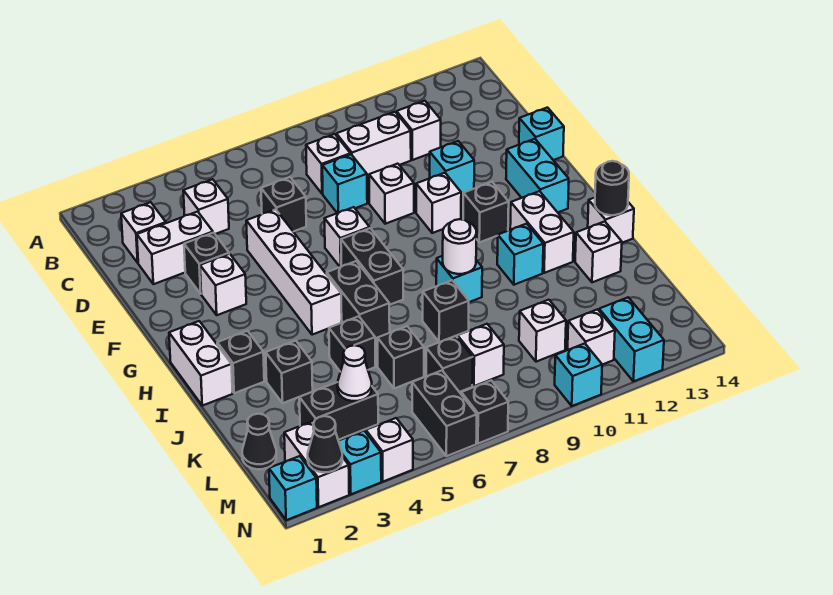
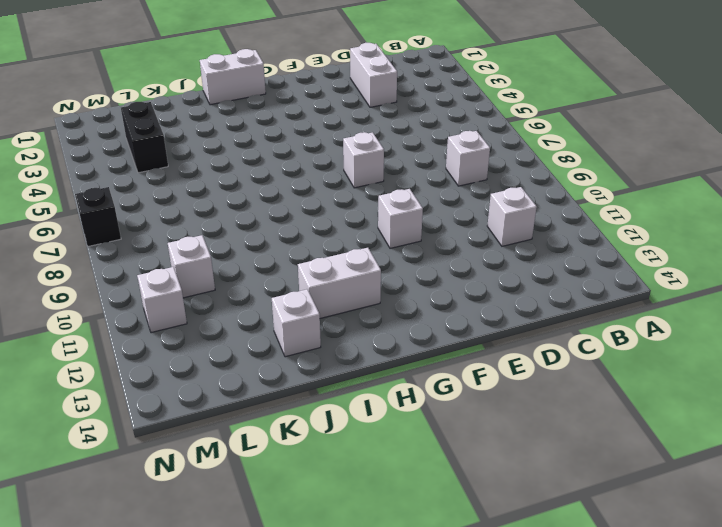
none -> white 1x1 brick [121,202,166,263]
none -> white 1x1 brick [183,179,229,234]
none -> white 1x2 brick [336,112,411,177]
none -> black 1x1 brick [261,177,306,232]

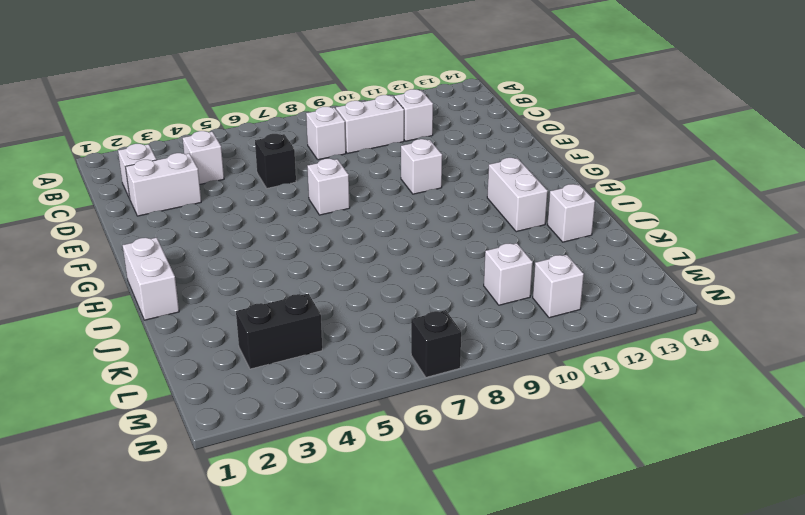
none -> cyan 1x1 brick [322,154,367,213]
none -> black 1x1 brick [184,233,229,294]
none -> white 1x4 brick [246,209,342,335]
none -> white 1x1 brick [369,164,414,224]

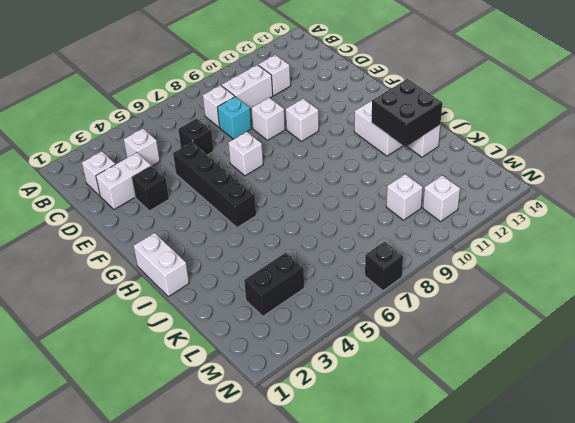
black 1x4 brick [173,142,256,228] -> white 1x4 brick [246,209,342,335]
black 2x2 brick [371,79,442,147] -> none
none -> cyan 1x1 brick [430,141,474,195]
none -> cyan 1x1 brick [519,108,564,160]
none -> white 1x1 brick [200,254,246,315]
none -> cyan 1x2 brick [506,139,569,212]

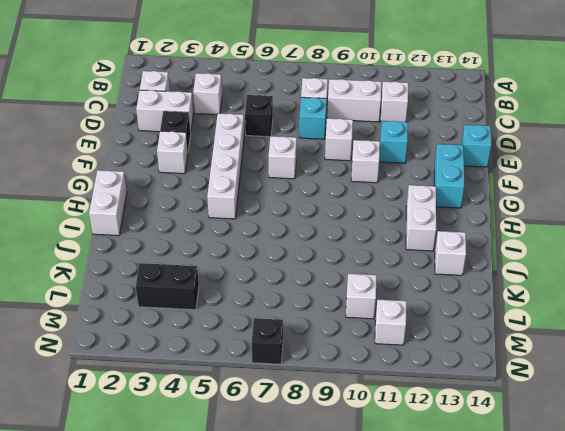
none -> black 1x2 brick [341,228,403,305]
none -> black 1x1 brick [463,182,509,242]
none -> black 1x2 brick [327,261,390,339]
none -> black 1x1 brick [217,331,264,393]

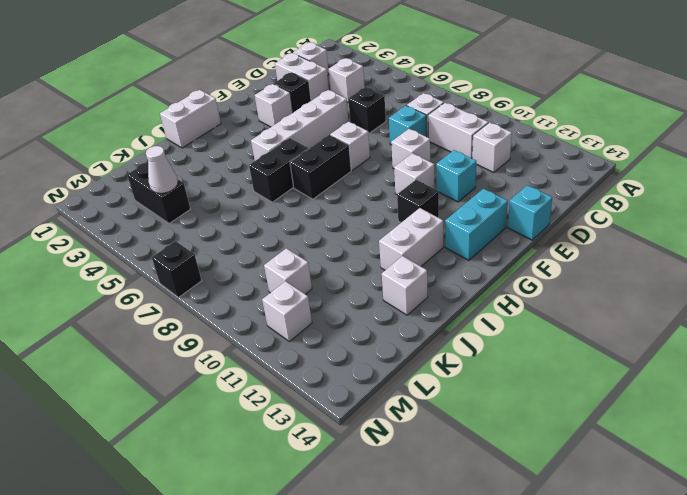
none -> black 1x1 brick [217,331,264,393]
none -> cyan 1x1 brick [436,256,482,302]
none -> cyan 1x1 brick [497,224,543,285]
none -> white 1x1 brick [588,198,634,243]

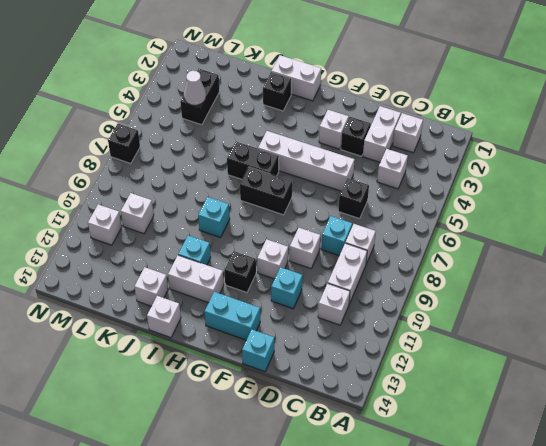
none -> white 1x1 brick [325,207,370,267]
none -> black 1x1 brick [266,341,313,403]
none -> black 1x1 brick [329,316,375,372]
none -> black 1x1 brick [423,280,469,342]

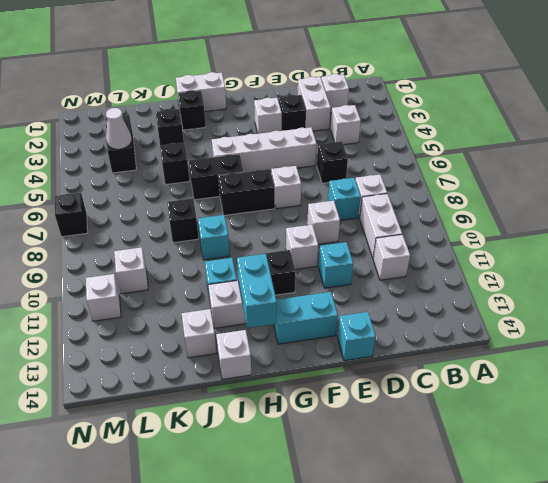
cyan 1x2 brick [237,254,277,328] -> cyan 1x2 brick turned to [599,297,664,381]
none -> black 1x1 brick [378,326,424,389]
none -> black 1x1 cone [242,414,277,469]
none -> black 1x1 brick [426,336,473,392]
none -> white 1x1 brick [458,324,504,386]

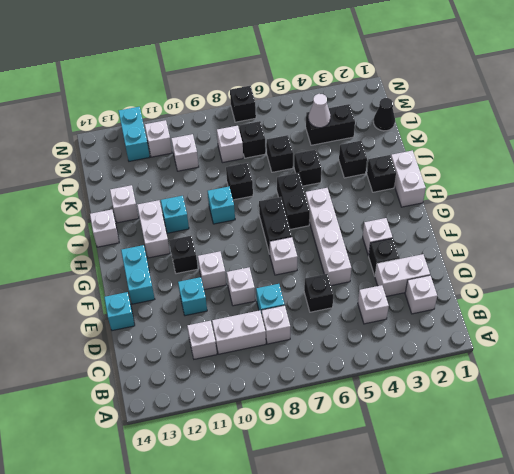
none -> white 1x2 brick [284,421,349,507]
none -> black 1x2 brick [412,371,477,456]
none -> cyan 1x1 brick [269,456,317,520]
none -> cyan 1x1 brick [339,431,381,494]

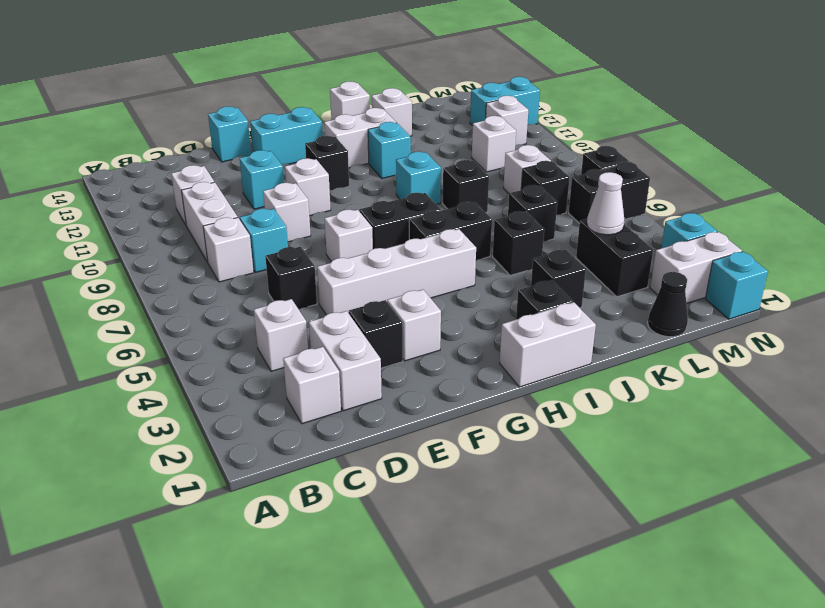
none -> white 1x1 brick [366,418,413,482]
none -> cyan 1x1 brick [555,344,602,406]
none -> white 1x1 round brick [443,219,476,274]
none -> black 1x1 round brick [595,161,629,215]

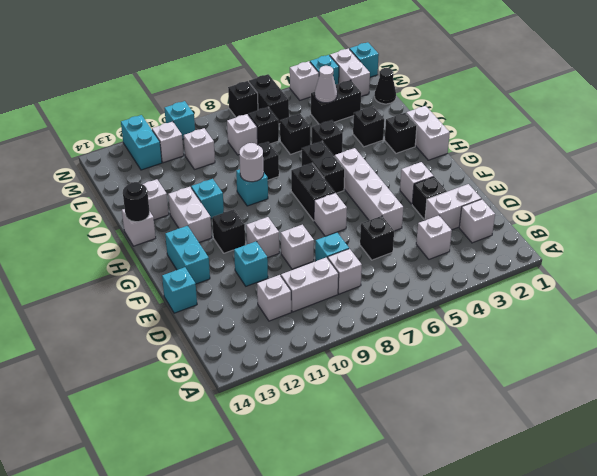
none -> black 1x1 cone [308,416,342,472]

